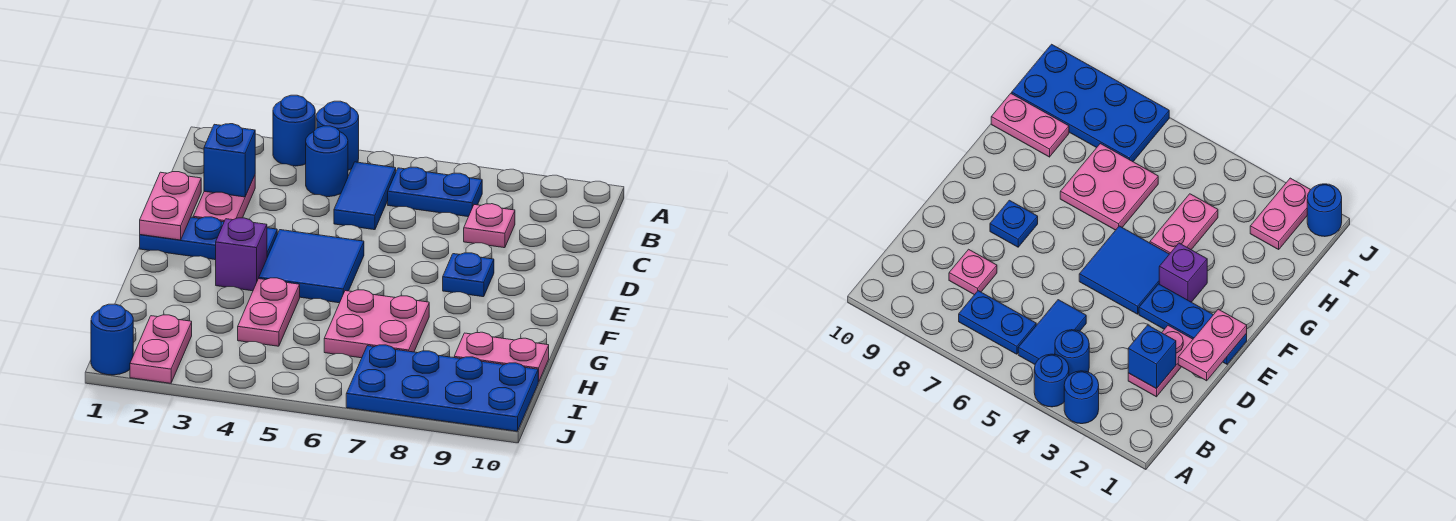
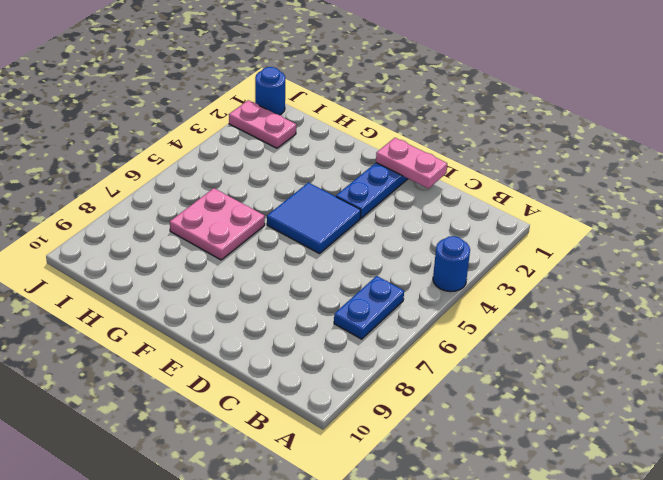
none -> blue 1x1 round brick [273,95,315,166]
none -> blue 1x1 round brick [306,126,348,197]
none -> blue 1x2 tile [334,162,396,230]

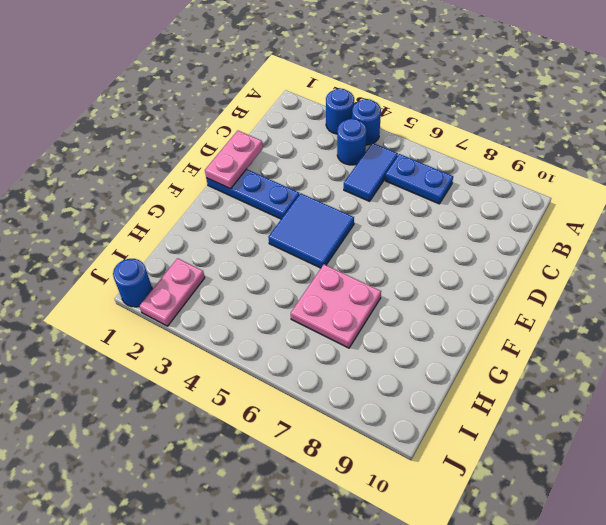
none -> pink 1x2 plate [193,176,255,222]
none -> pink 1x1 plate [464,204,515,248]
none -> blue 1x1 plate [443,253,494,297]

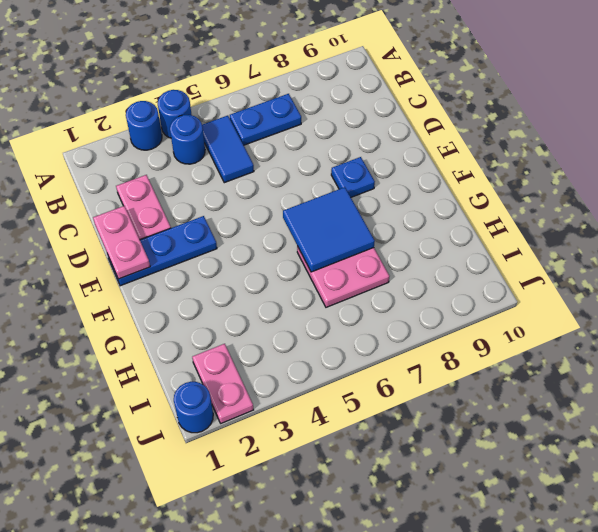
blue 2x2 tile [283,187,375,272] -> blue 2x2 tile moved to [259,230,364,303]
none -> pink 1x1 plate [464,204,515,248]
none -> purple 1x1 brick [216,218,267,291]
none -> pink 1x2 plate [238,278,300,346]

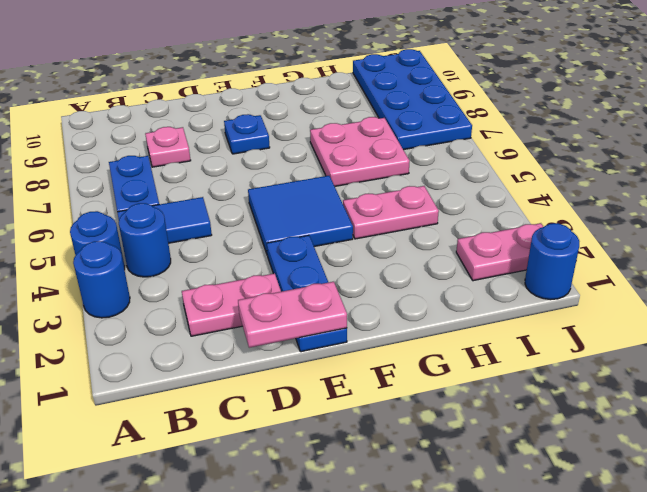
none -> purple 1x1 brick [216,218,267,291]
none -> pink 1x2 plate [454,332,549,382]
none -> blue 1x1 brick [204,124,255,197]

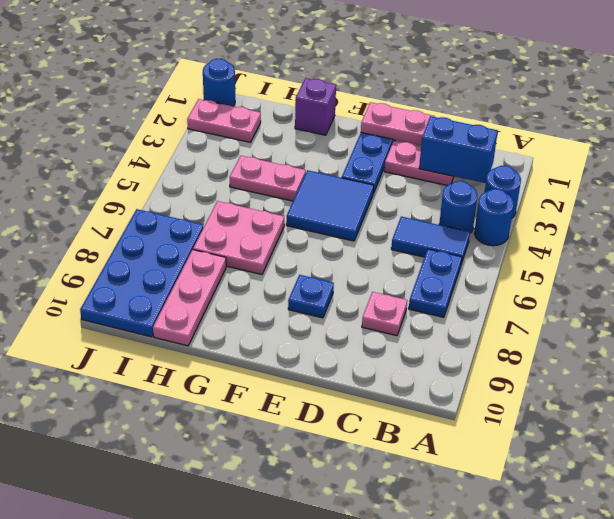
blue 1x2 brick [419,116,498,183] -> blue 1x1 brick [204,124,255,197]
purple 1x1 brick [295,78,336,135] -> purple 1x1 brick moved to [216,218,267,291]
pink 1x3 plate [153,250,226,346] -> pink 1x2 plate [454,332,549,382]

